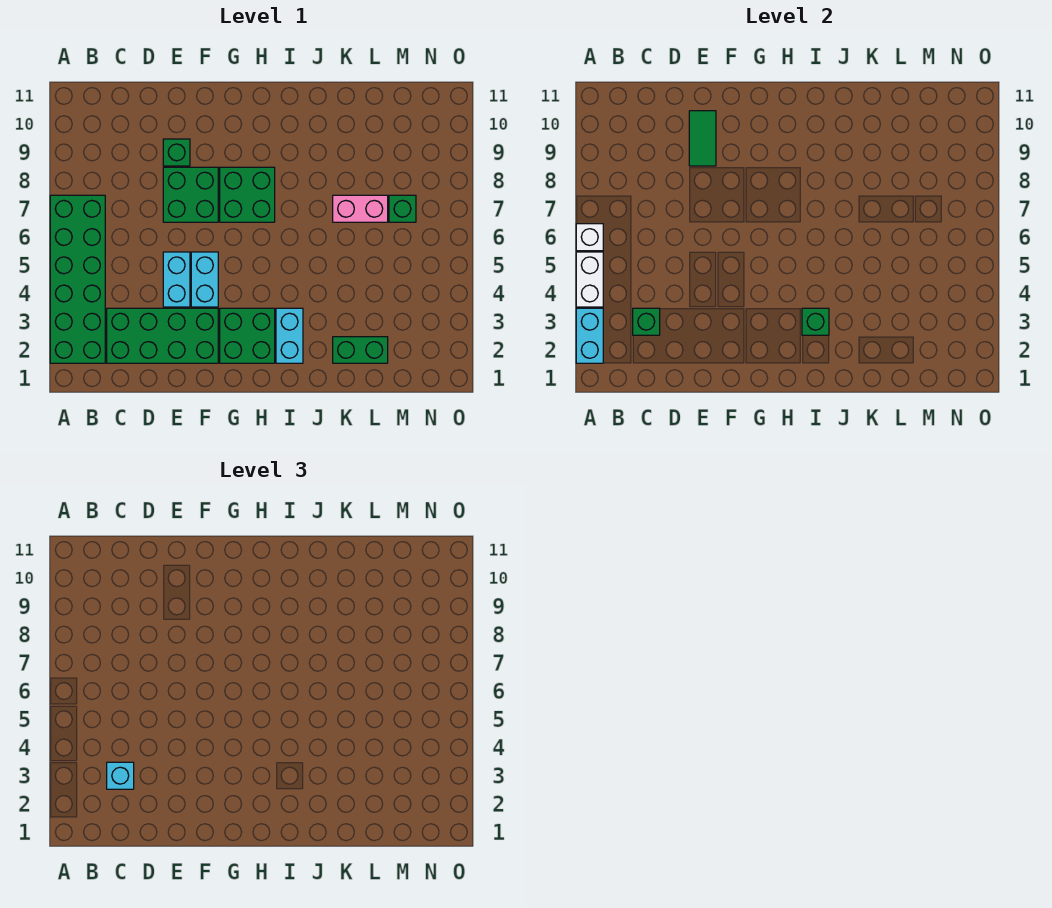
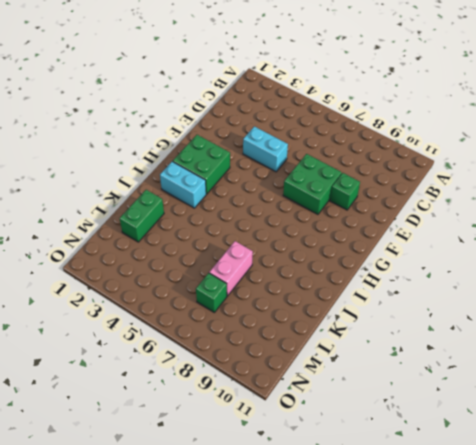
none -> green 2x6 brick [50,195,105,363]
none -> green 2x4 brick [107,308,218,363]
none -> cyan 1x2 brick [191,252,218,307]

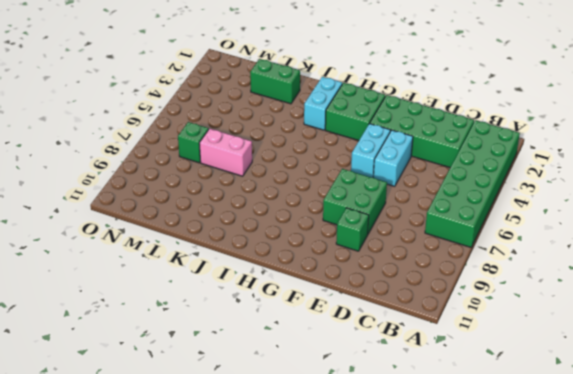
none -> green 2x2 brick [220,167,275,222]
none -> cyan 1x2 brick [576,308,603,363]
none -> white 1x2 brick [576,252,603,307]

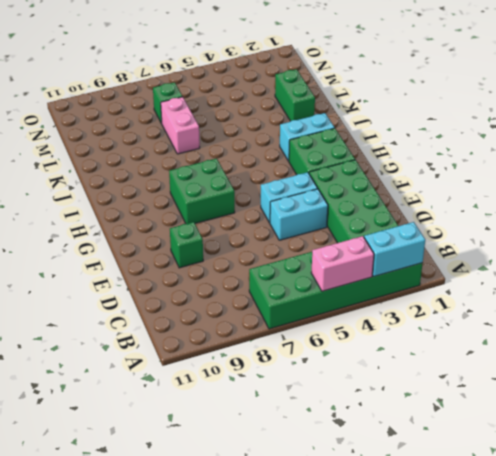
pink 1x2 brick [311,236,374,291] -> white 1x2 brick [576,252,603,307]
none -> green 2x2 brick [163,167,218,222]
none -> white 1x1 brick [576,224,603,251]
none -> green 1x1 brick [633,308,660,335]

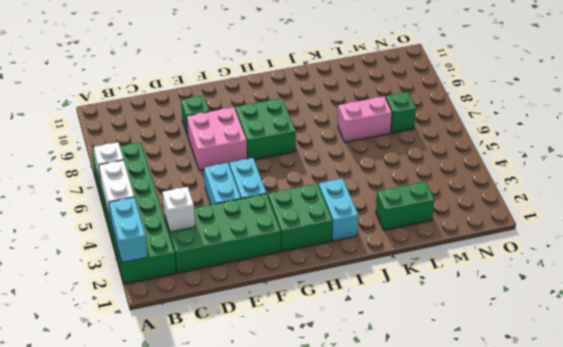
white 1x1 brick [163,187,195,232] -> green 1x1 brick [633,308,660,335]
pink 2x2 brick [187,107,247,171] -> green 2x2 brick [163,167,218,222]
none -> green 1x2 tile [689,111,716,166]
none -> green 1x1 brick [802,308,829,335]
none -> cyan 1x1 brick [107,762,134,789]

